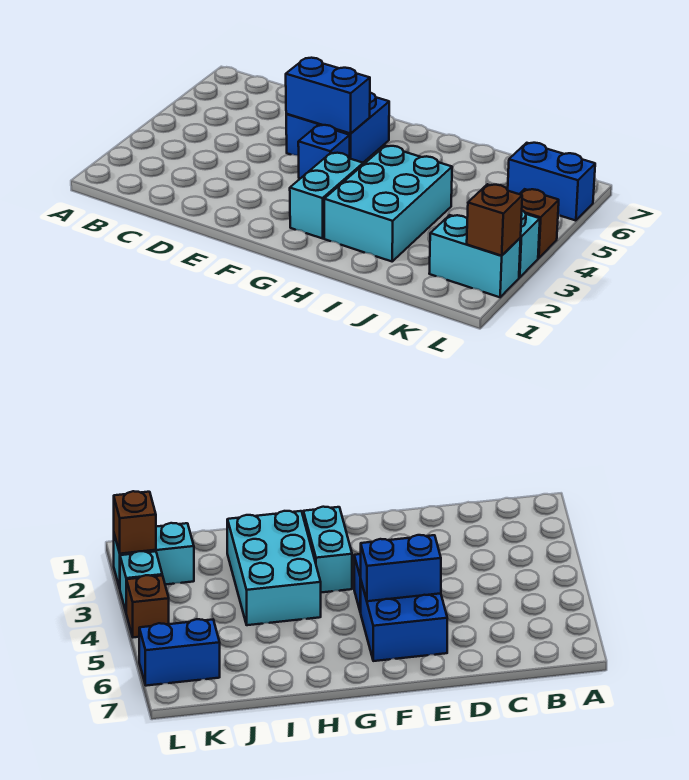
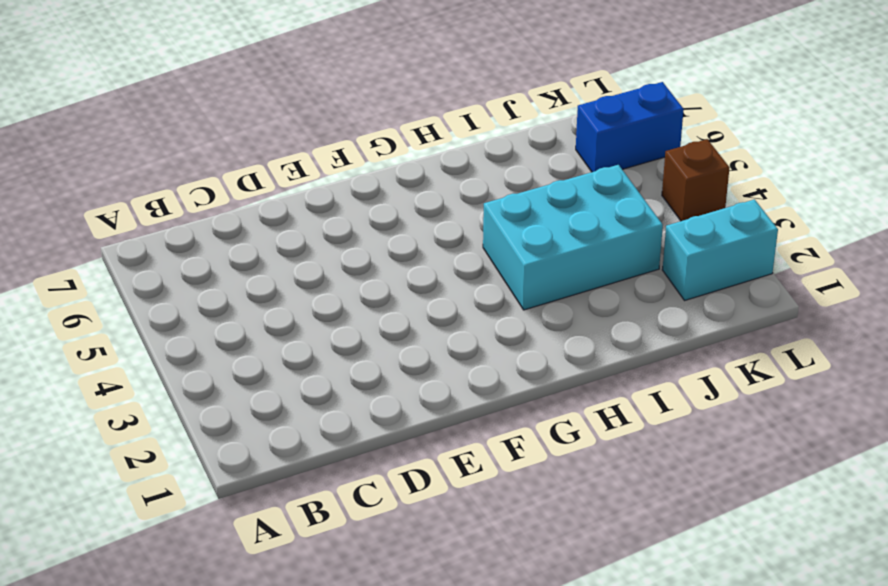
cyan 2x3 brick [483,165,663,310] -> cyan 2x3 brick turned to [324,146,452,261]
none -> blue 2x2 brick [286,93,389,163]
none -> blue 1x1 brick [298,125,350,179]

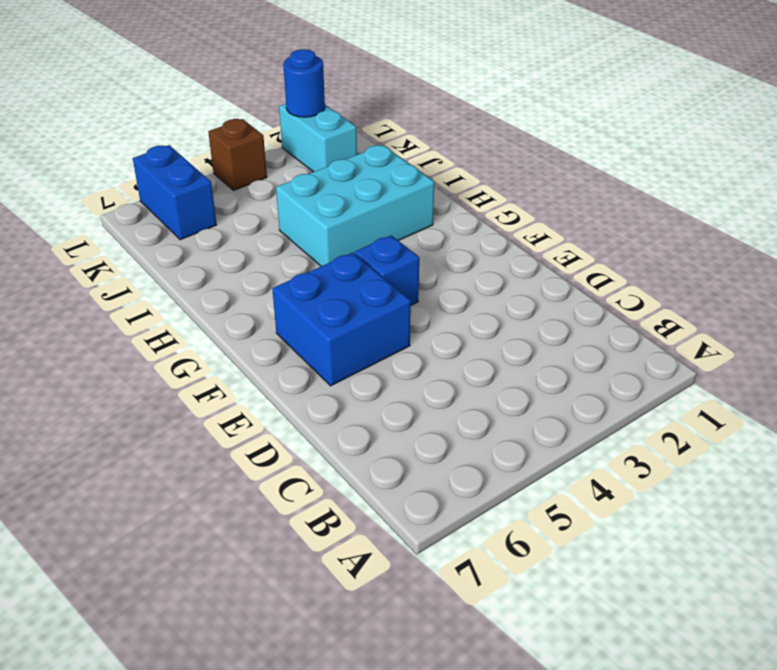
blue 1x1 round brick [283,49,325,117] -> brown 1x1 brick [467,184,522,256]
none -> cyan 1x2 brick [290,153,363,238]
none -> cyan 1x1 brick [519,210,540,277]

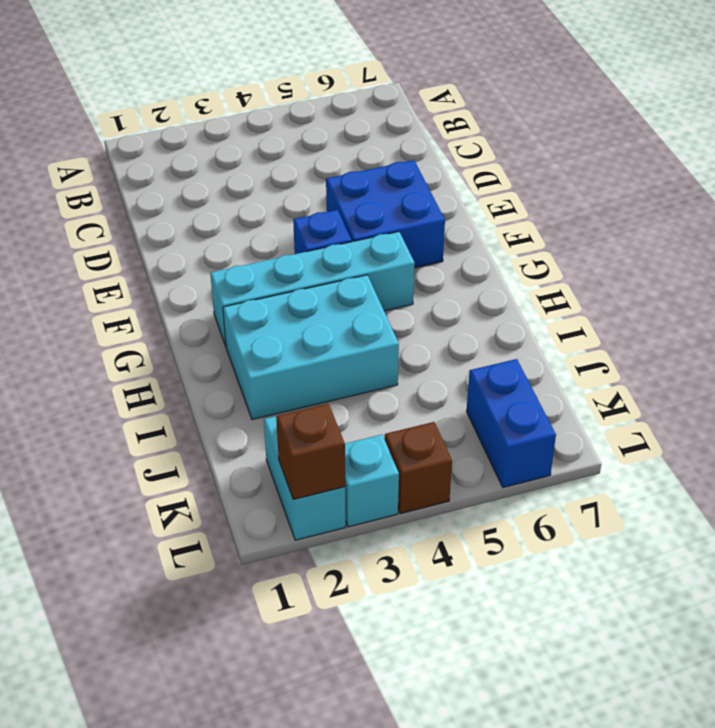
cyan 1x4 brick [210,232,415,346] -> cyan 1x2 brick [290,153,363,238]
none -> blue 1x2 brick [286,58,370,133]

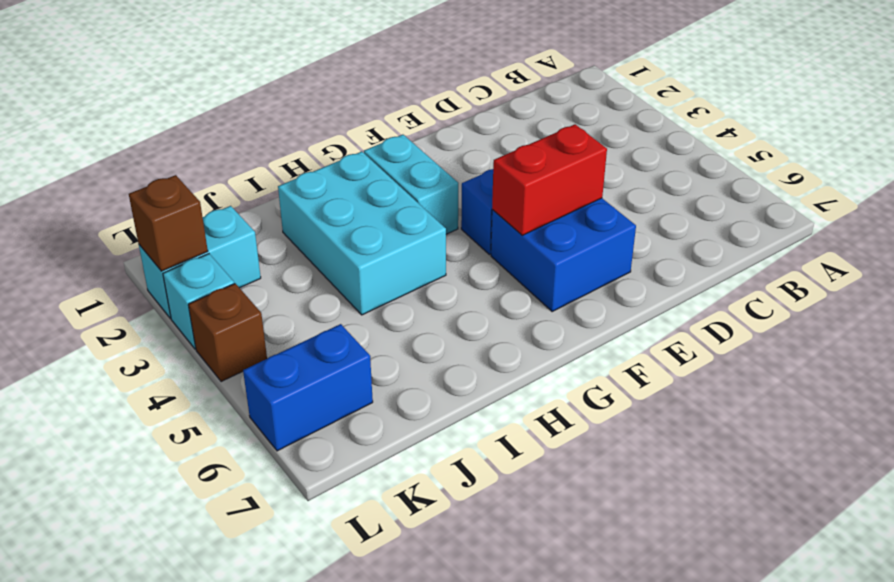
red 1x2 brick [492,124,607,235] -> blue 1x2 brick [286,58,370,133]

